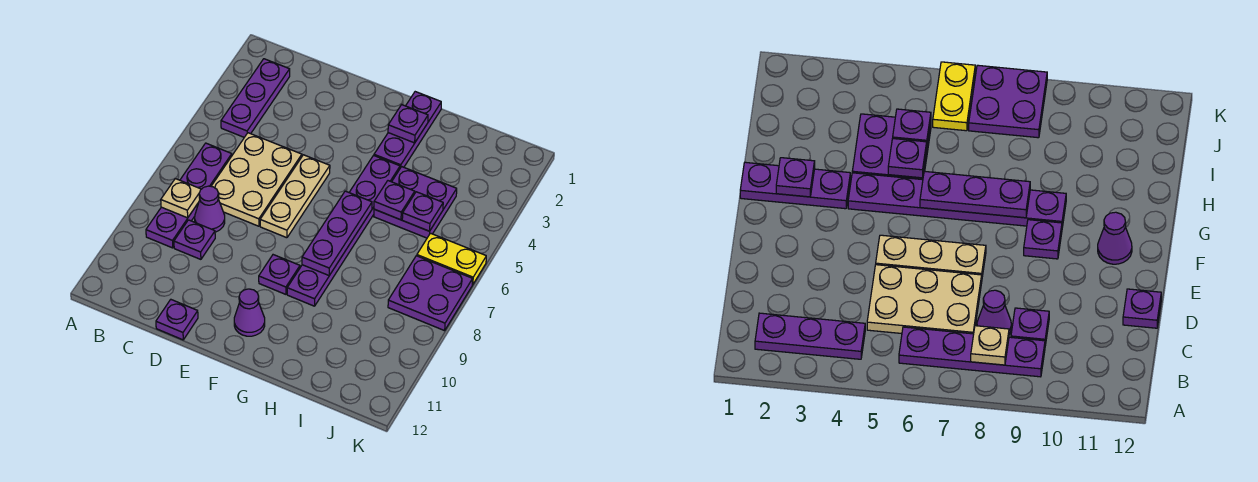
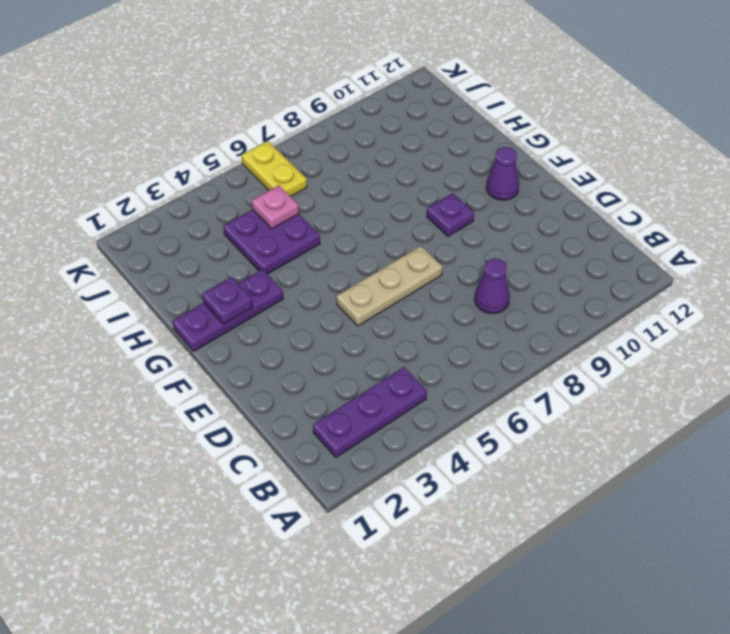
pink 1x1 plate [252,185,299,229] -> purple 1x1 plate [402,192,443,231]
none -> purple 1x4 plate [146,143,232,248]
none -> tan 2x3 plate [211,133,302,226]
none -> purple 1x1 plate [174,220,215,259]

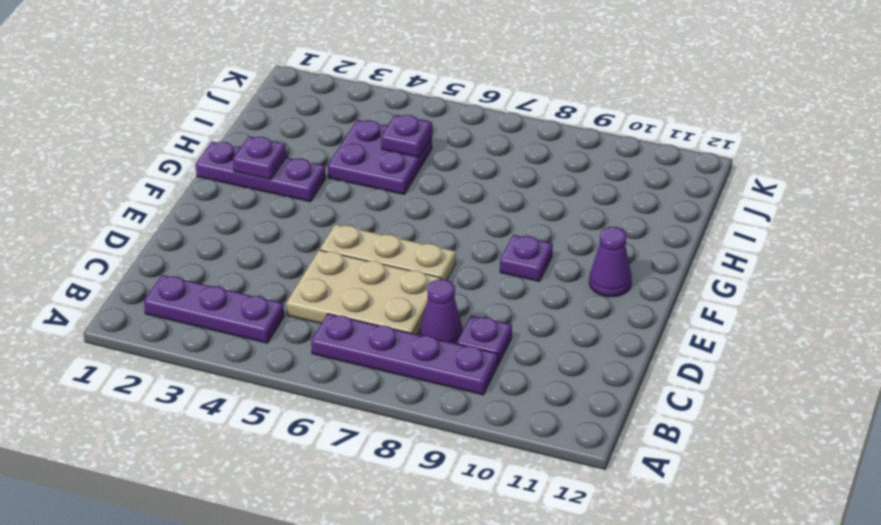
none -> purple 1x1 plate [156,300,198,340]
none -> purple 1x6 plate [287,155,400,306]
none -> yellow 1x2 plate [417,233,486,285]

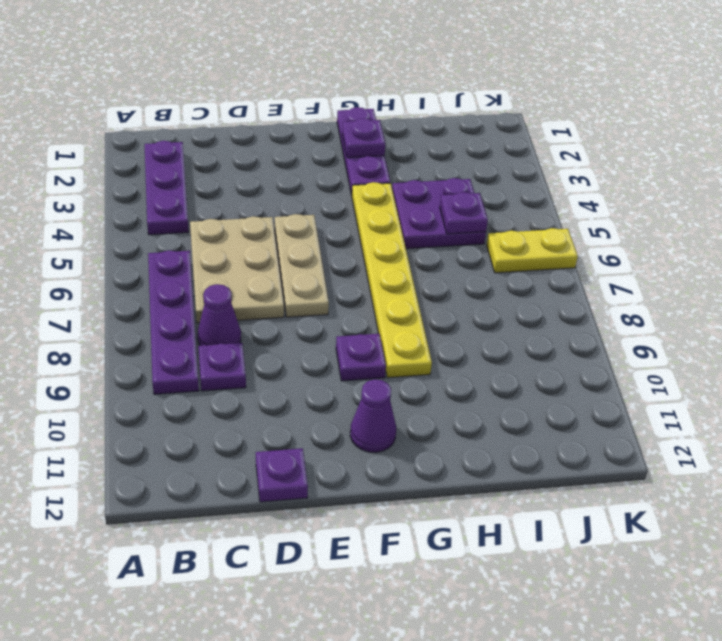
yellow 1x6 plate [352,182,432,378] -> purple 1x6 plate [287,155,400,306]
none -> purple 2x2 plate [388,256,473,331]
none -> tan 1x1 plate [161,179,201,218]
none -> purple 1x3 plate [302,191,372,275]

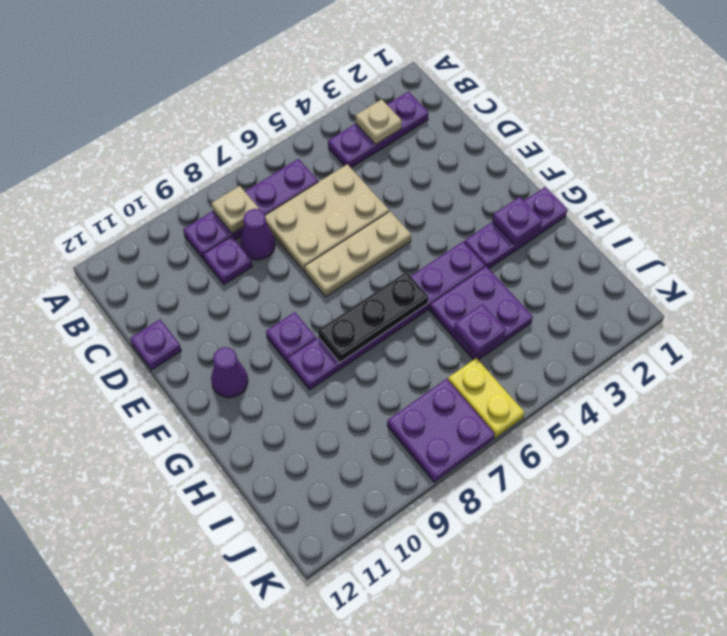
tan 1x1 plate [356,99,402,144] -> none
black 1x3 plate [318,272,428,362] -> purple 1x3 plate [302,191,372,275]
none -> purple 1x1 plate [374,181,415,220]

